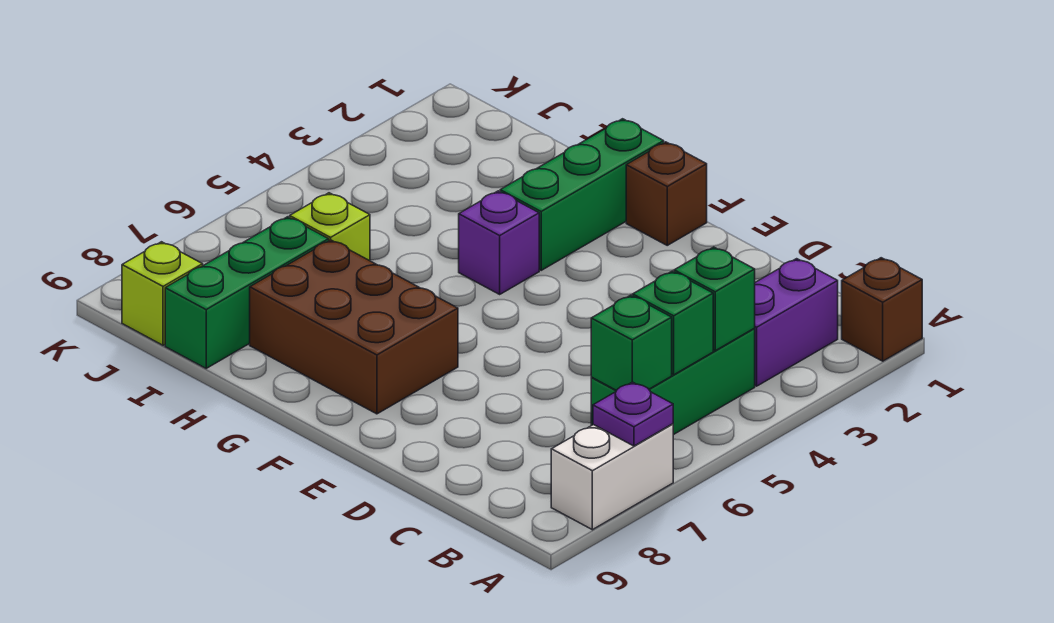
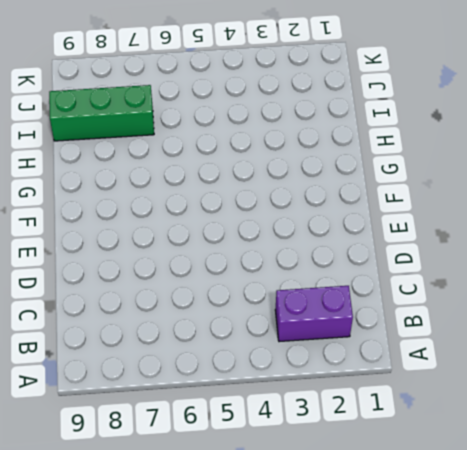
none -> brown 1x1 brick [842,258,922,361]
none -> white 1x2 brick [551,424,673,530]
none -> green 1x3 brick [591,329,755,435]

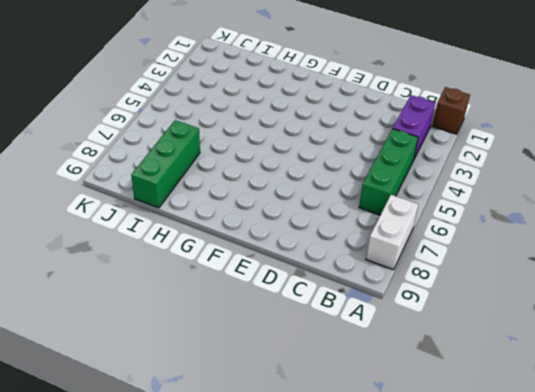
none -> brown 1x1 brick [626,142,707,245]
none -> brown 2x3 brick [250,240,458,414]
none -> green 1x3 brick [500,119,664,270]

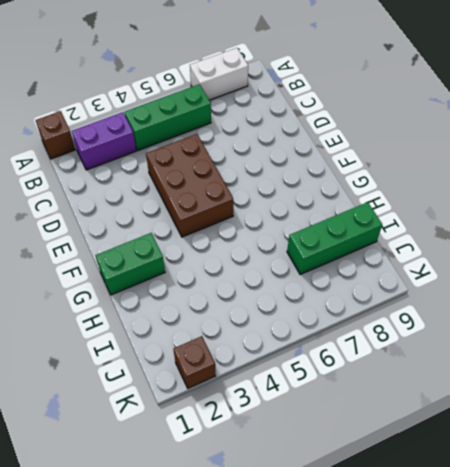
brown 2x3 brick [146,134,233,237] -> brown 2x3 brick moved to [250,240,458,414]
green 1x2 brick [96,233,165,295] -> green 1x3 brick [500,119,664,270]
brown 1x1 brick [174,336,216,388] -> brown 1x1 brick moved to [626,142,707,245]
none -> purple 1x1 brick [459,191,539,294]
none -> lime 1x1 brick [290,193,370,261]
none -> lime 1x1 brick [122,242,203,345]

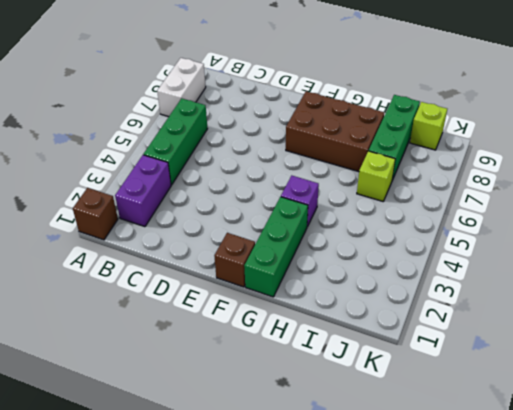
none -> purple 1x1 plate [593,382,673,446]
none -> green 1x1 brick [674,247,755,351]
none -> green 1x1 brick [633,271,713,375]

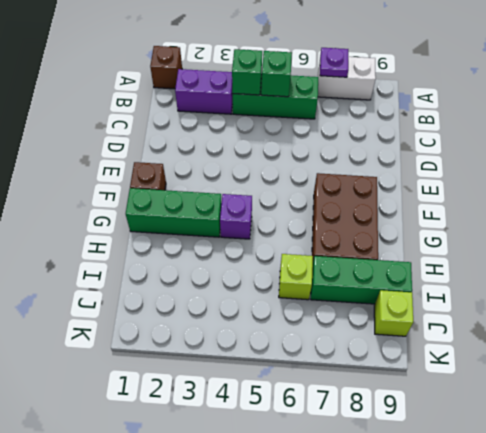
none -> green 1x1 brick [591,295,672,390]

